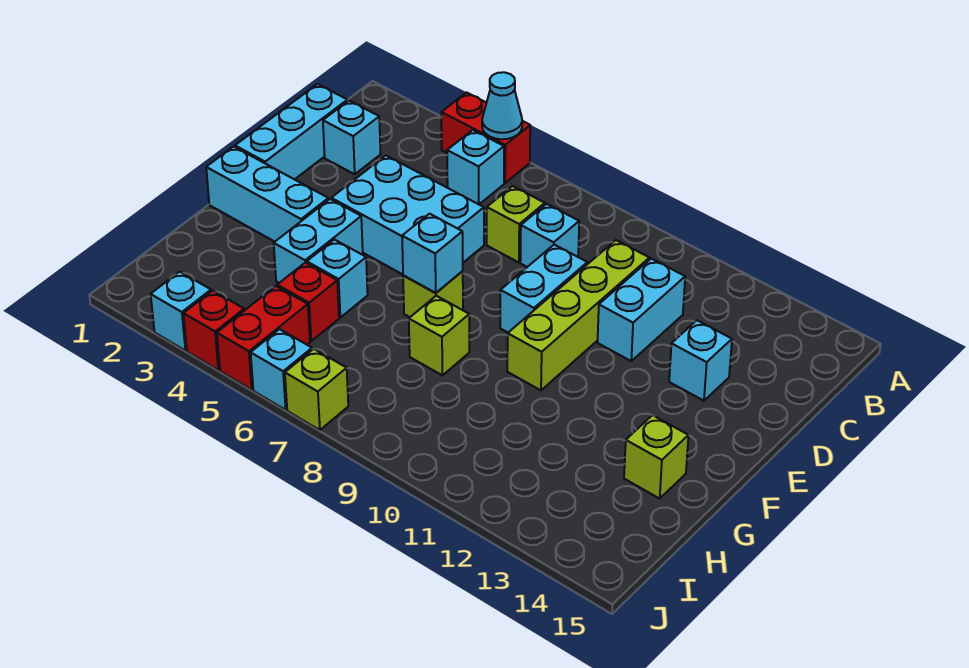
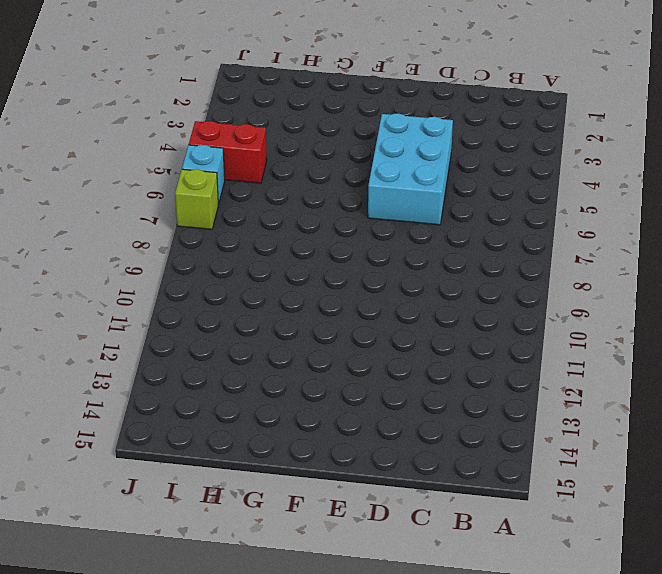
none -> red 1x2 brick [441,93,530,183]
none -> cyan 1x1 brick [447,130,504,204]
none -> cyan 1x3 brick [235,84,348,180]

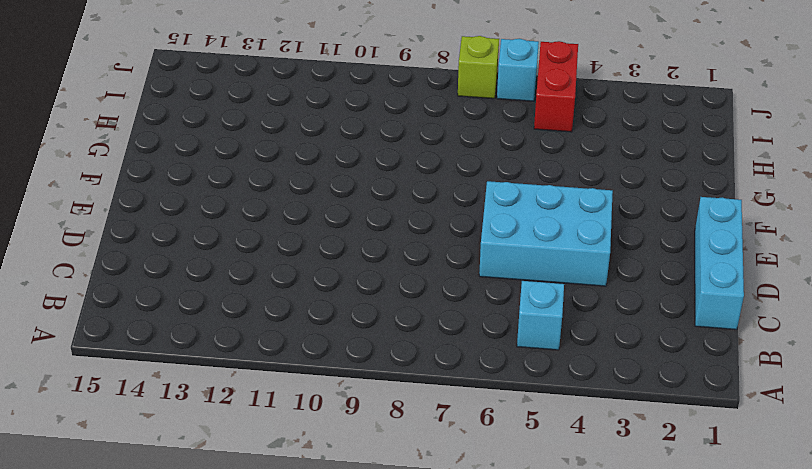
none -> red 1x2 brick [441,93,530,183]
none -> cyan 1x1 brick [323,101,380,174]
none -> lime 1x1 brick [487,186,545,262]

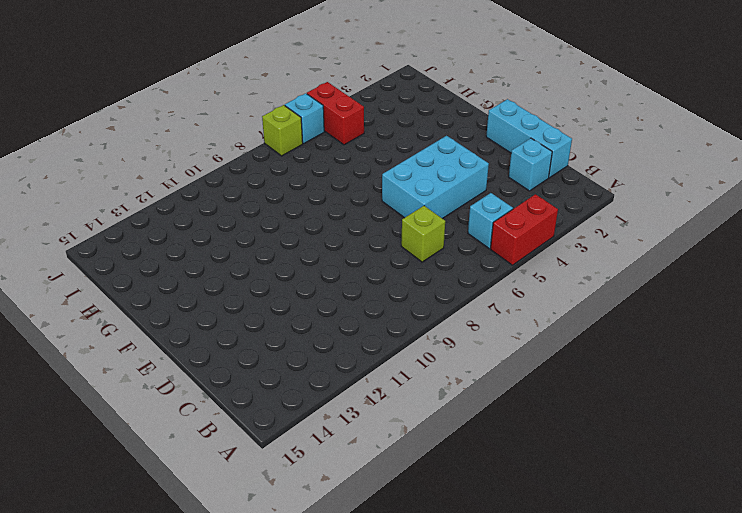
none -> cyan 1x1 brick [520,204,579,267]
none -> lime 1x4 brick [507,240,649,390]
none -> cyan 1x2 brick [597,259,685,361]

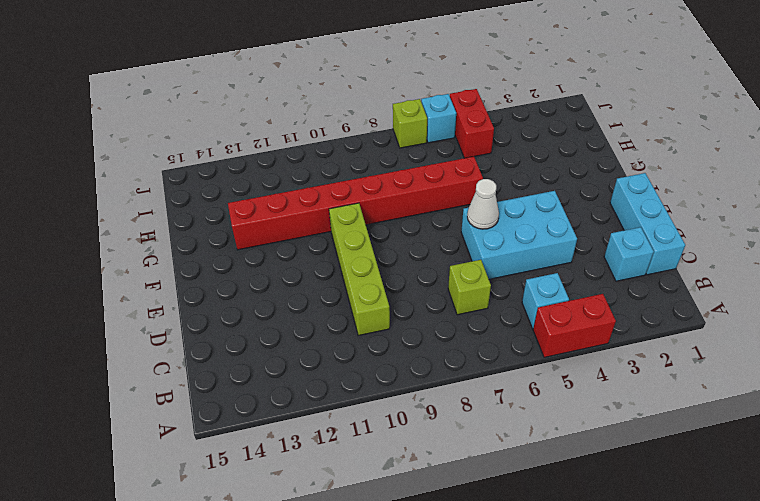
white 1x1 cone [467,179,499,229] -> none
red 1x8 brick [228,157,483,250] -> lime 1x1 brick [409,296,469,375]
none -> cyan 1x1 brick [520,204,579,267]
none -> cyan 1x2 brick [597,259,685,361]
none -> cyan 1x2 brick [500,245,587,332]

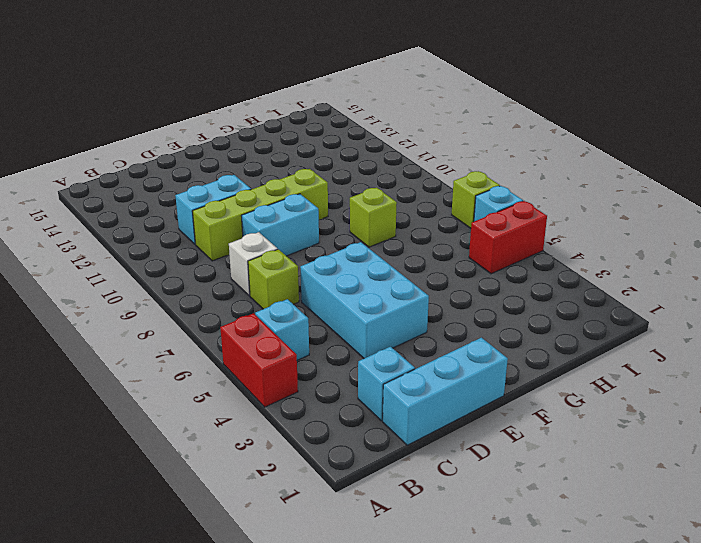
white 1x1 brick [229,232,277,296] -> cyan 1x1 brick [520,204,579,267]
none -> cyan 1x1 brick [669,320,732,401]
none -> cyan 1x3 brick [206,147,328,242]
none -> cyan 1x2 brick [274,199,363,283]

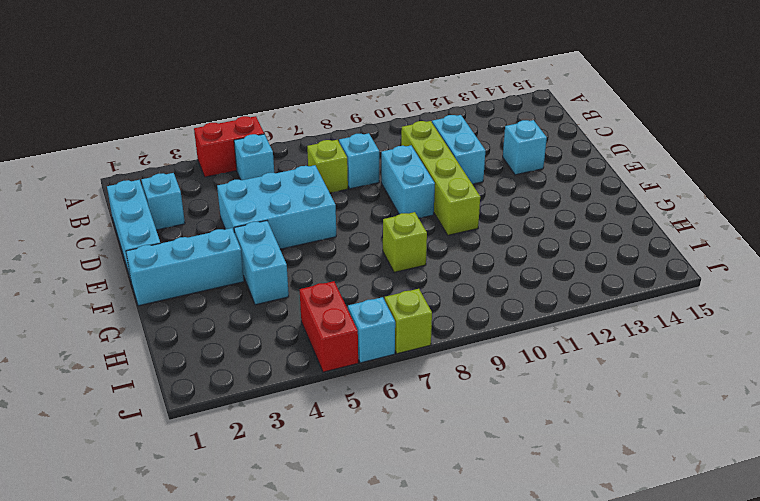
none -> lime 1x1 brick [403,271,463,317]
none -> cyan 1x1 brick [307,240,368,317]
none -> lime 1x1 brick [624,415,688,498]

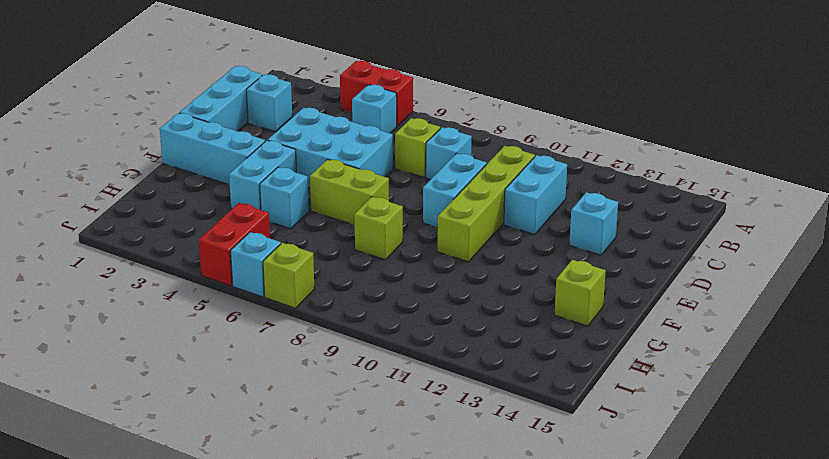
lime 1x2 brick [310,159,389,225] -> lime 1x1 brick [403,271,463,317]
none -> red 1x1 brick [277,263,339,341]
none -> cyan 1x1 brick [151,272,211,351]
none -> red 1x1 brick [183,291,244,370]

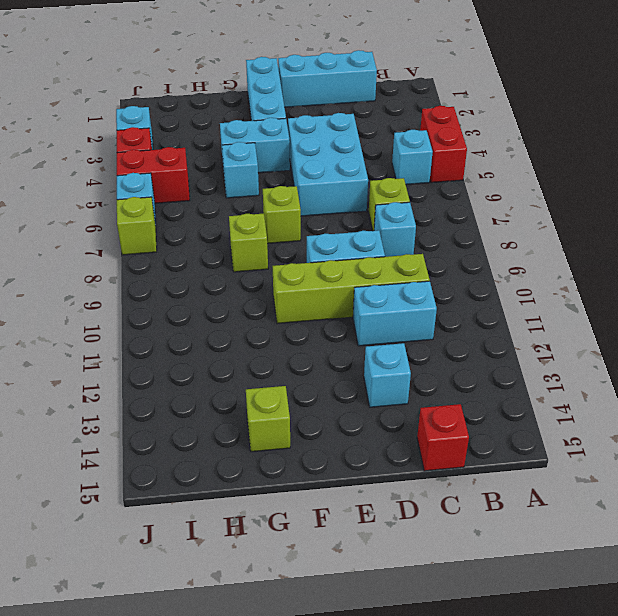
red 1x1 brick [417,404,469,471] -> red 1x1 brick moved to [277,263,339,341]
none -> cyan 1x1 brick [323,101,380,174]
none -> cyan 1x1 cone [482,72,522,139]
none -> cyan 1x1 brick [402,214,463,293]

